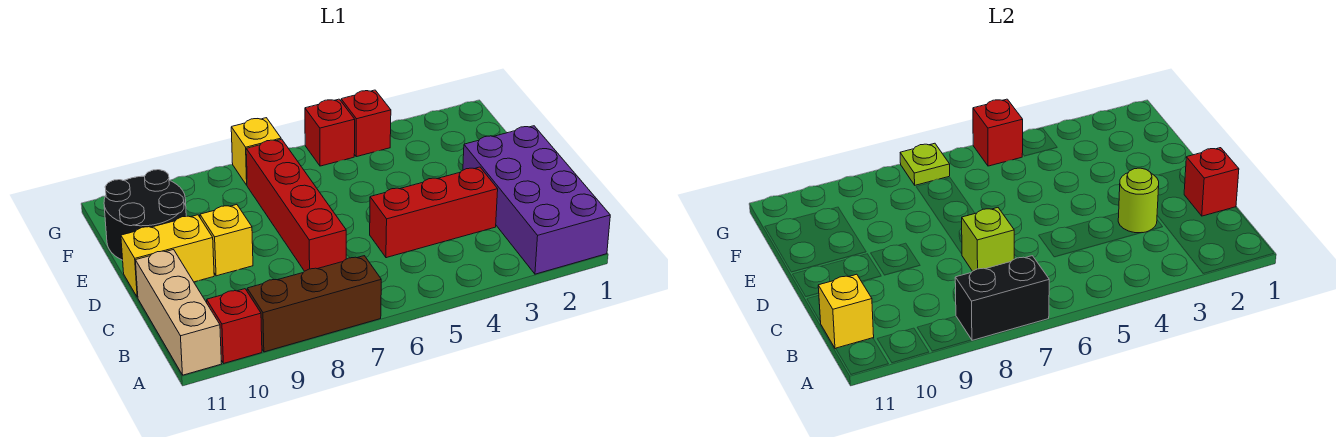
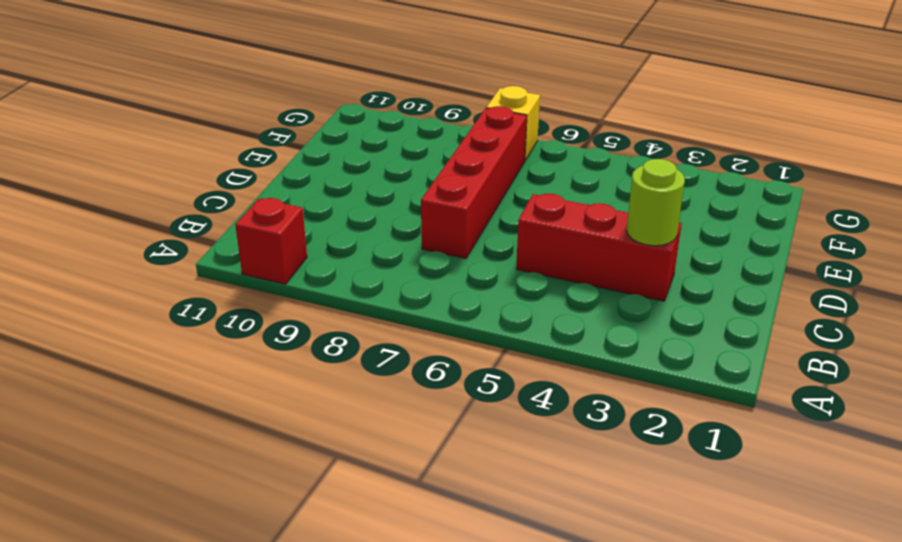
none -> purple 2x4 brick [463,126,610,274]
none -> brown 1x3 brick [247,256,381,352]
none -> tan 1x3 brick [135,250,222,375]

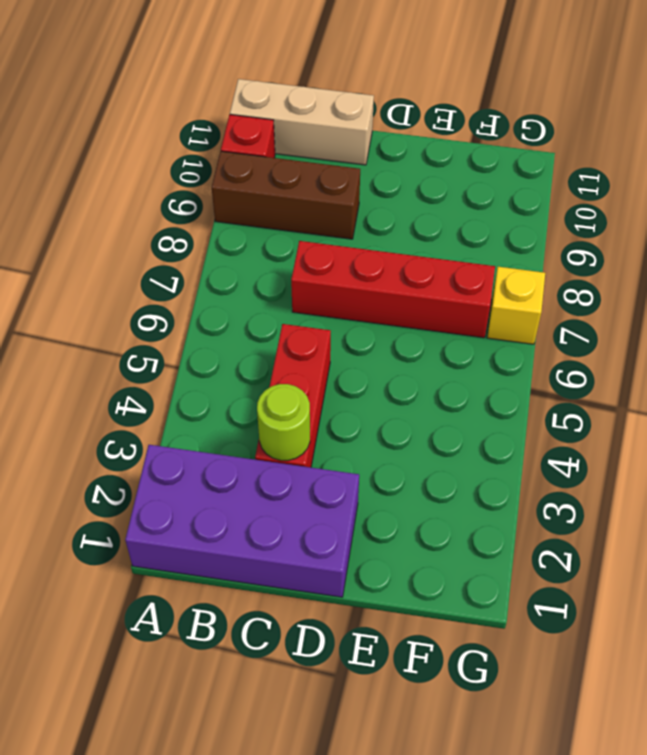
brown 1x3 brick [212,151,360,239] -> brown 1x3 brick turned to [247,256,381,352]
none -> yellow 1x1 brick [200,205,253,276]
none -> yellow 1x2 brick [121,215,214,297]
none -> black 2x2 round brick [104,170,186,260]

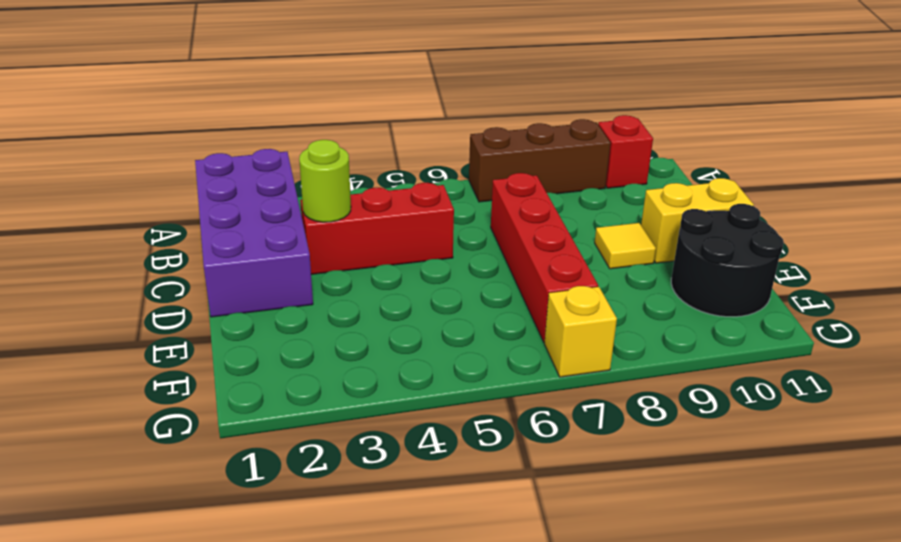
yellow 1x1 tile [595,223,656,269] -> yellow 1x1 brick [200,205,253,276]
none -> tan 1x3 brick [135,250,222,375]
none -> red 1x1 brick [341,90,391,157]
none -> red 1x1 brick [305,99,355,166]

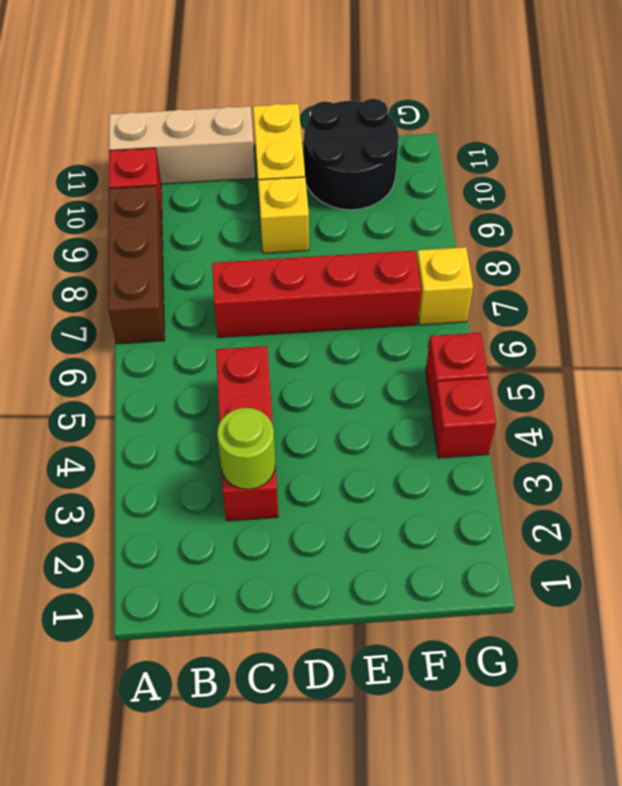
none -> purple 2x4 brick [463,126,610,274]
none -> black 1x2 brick [955,256,1049,340]
none -> yellow 1x1 brick [818,274,874,349]

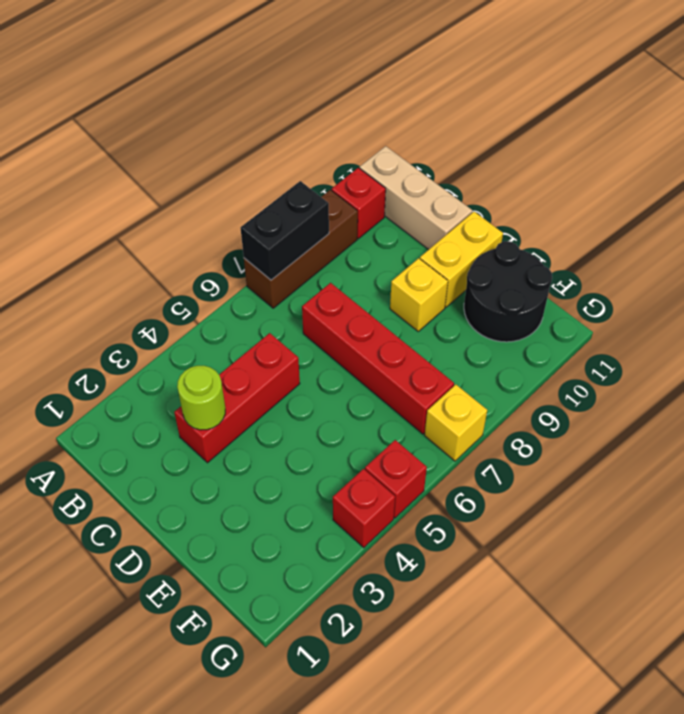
none -> purple 2x4 brick [463,126,610,274]
none -> yellow 1x1 brick [818,274,874,349]
none -> red 1x1 brick [1184,148,1239,216]

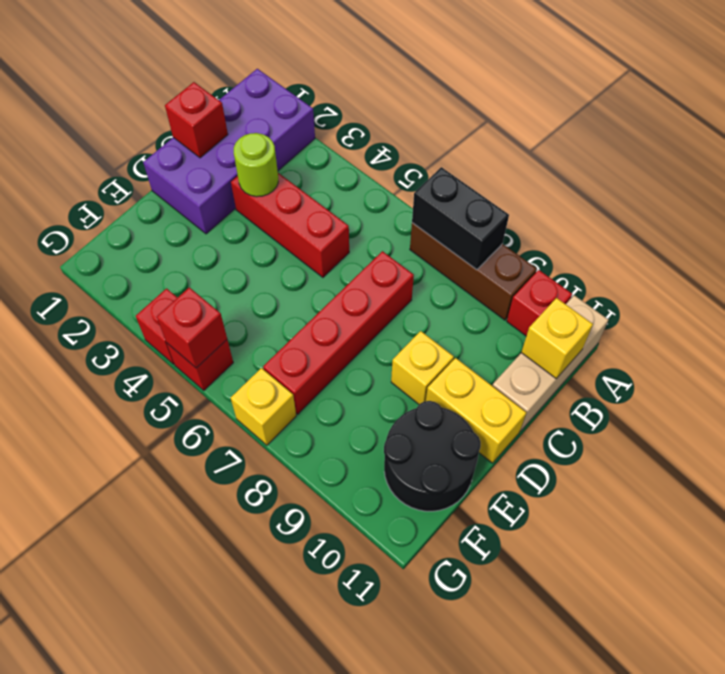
none -> lime 1x1 brick [962,208,1014,271]
none -> lime 1x1 plate [900,143,950,185]

